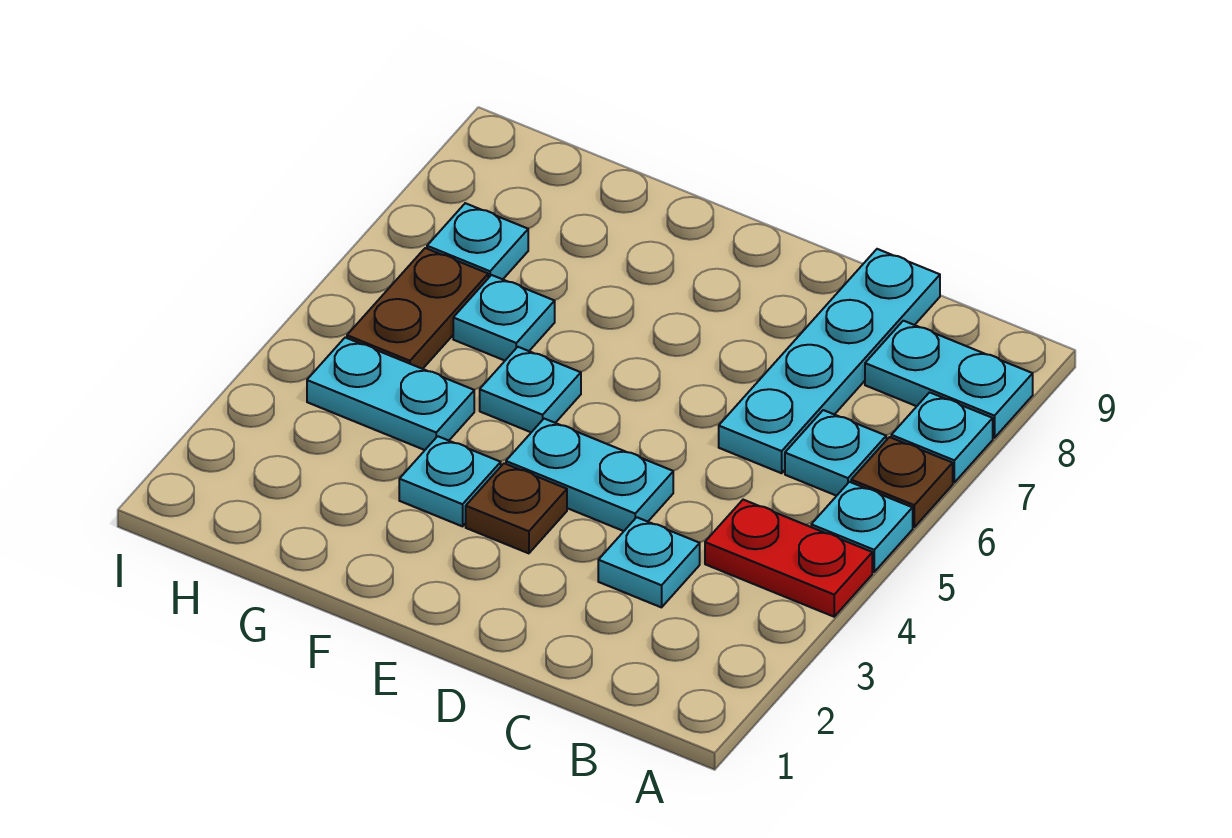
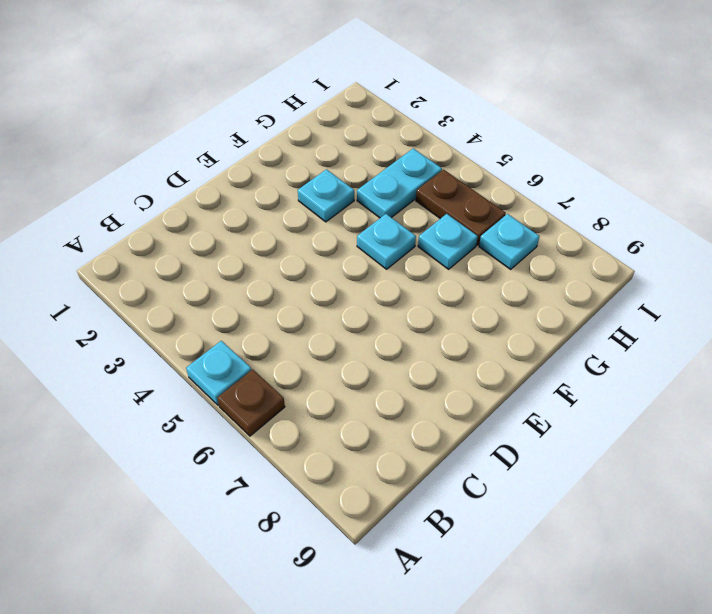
none -> red 1x2 plate [705,500,872,617]
none -> cyan 1x1 plate [891,392,993,482]
none -> cyan 1x2 plate [865,321,1033,438]

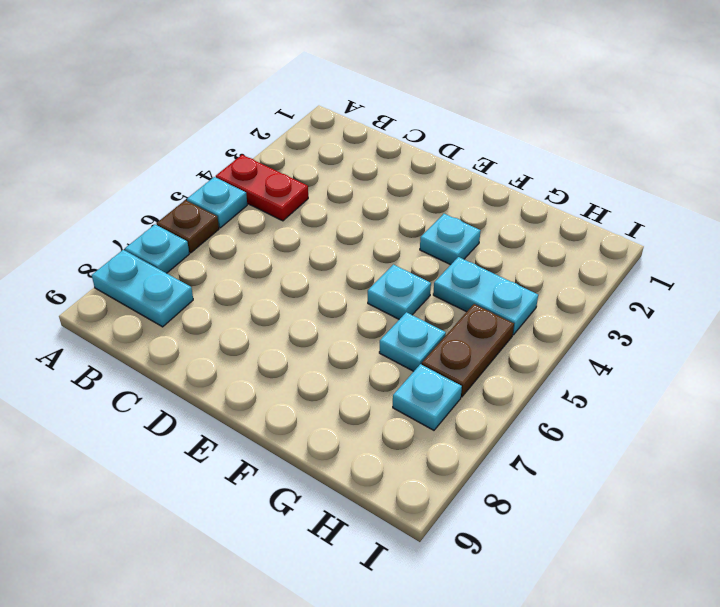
none -> cyan 1x1 plate [785,410,886,496]
none -> cyan 1x1 plate [598,517,700,607]
none -> cyan 1x4 plate [719,249,940,473]

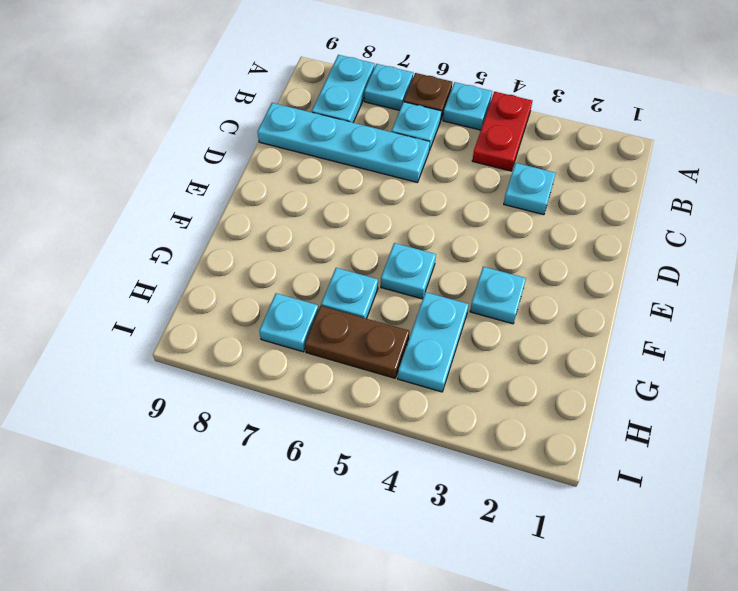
none -> cyan 1x2 plate [506,419,673,531]
none -> brown 1x1 plate [466,463,567,553]

